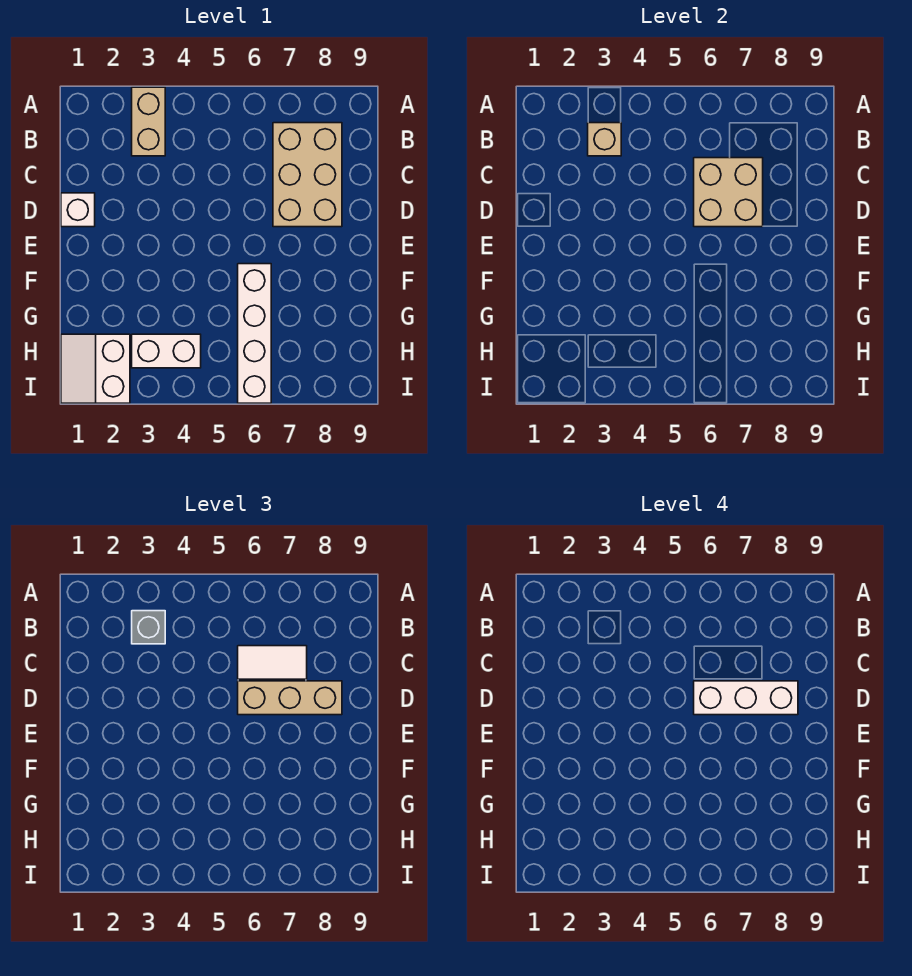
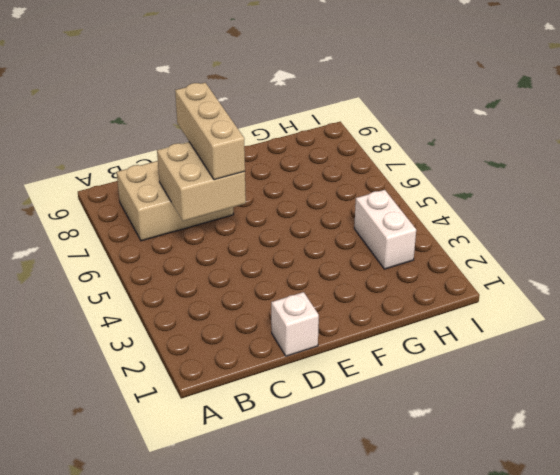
none -> tan 1x2 brick [132,87,165,156]
none -> white 1x4 brick [238,264,271,403]
none -> white 2x2 slope [61,334,130,403]

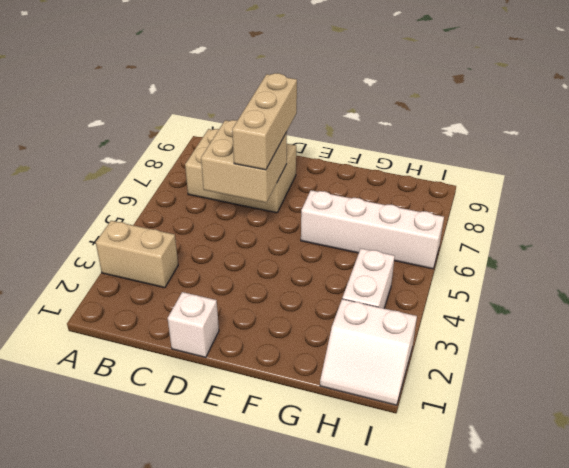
none -> tan 1x1 brick [588,123,621,156]
none -> grey 1x1 brick [132,611,165,644]
none -> white 1x2 tile [238,646,307,679]

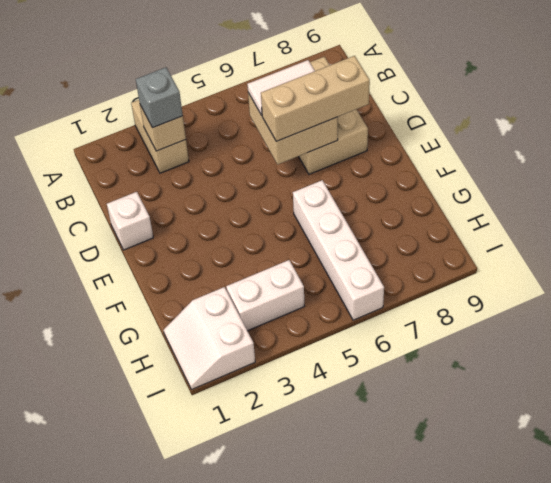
none -> white 1x3 brick [694,681,798,715]

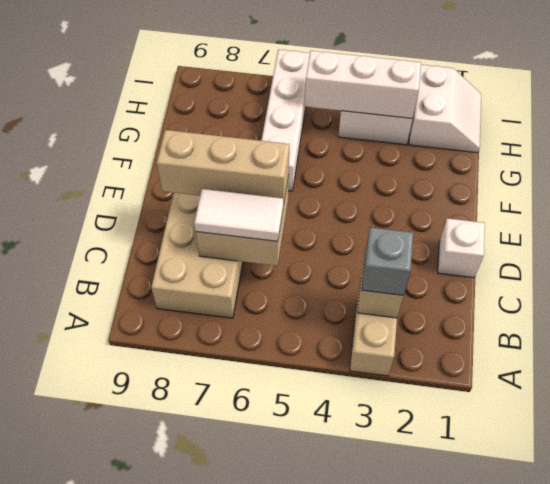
white 1x3 brick [305,51,421,118] -> white 1x3 brick moved to [694,681,798,715]

